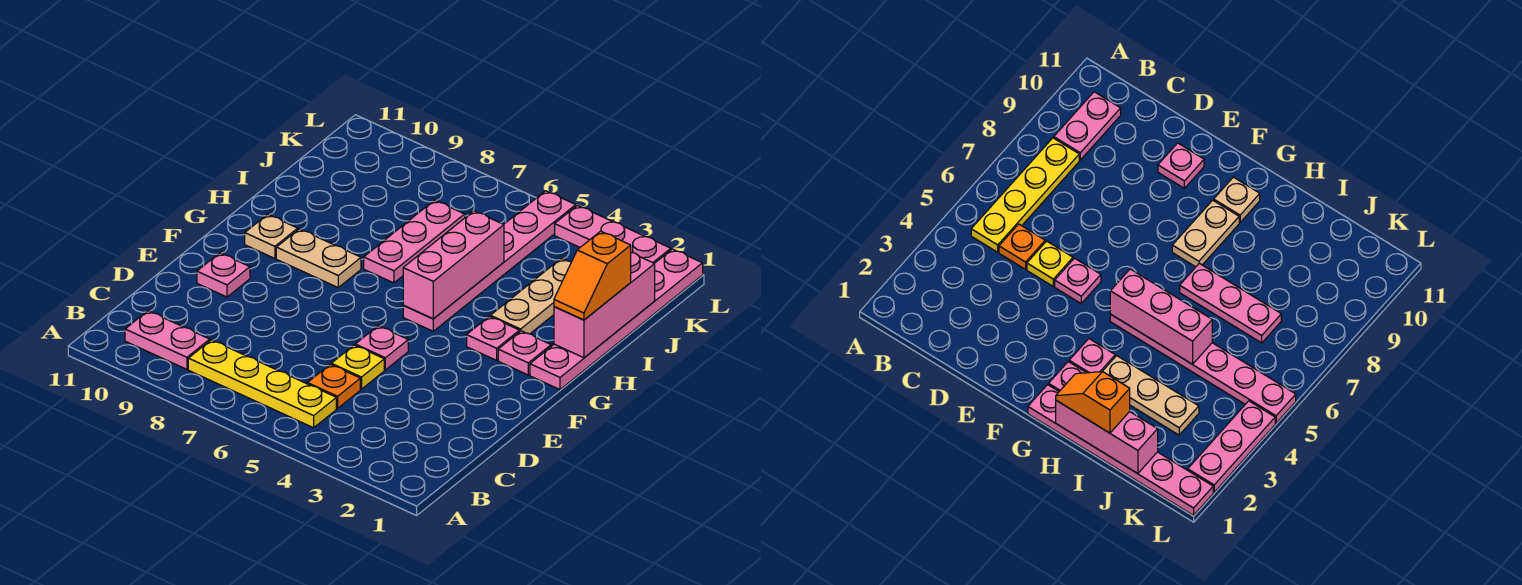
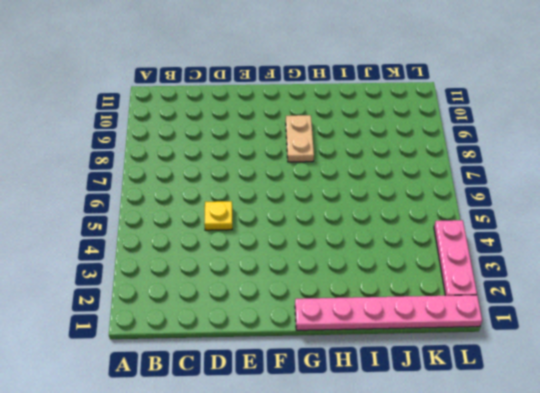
none -> yellow 1x4 plate [188,340,336,428]
none -> pink 1x2 plate [125,311,210,369]
none -> orange 1x1 plate [307,364,360,408]

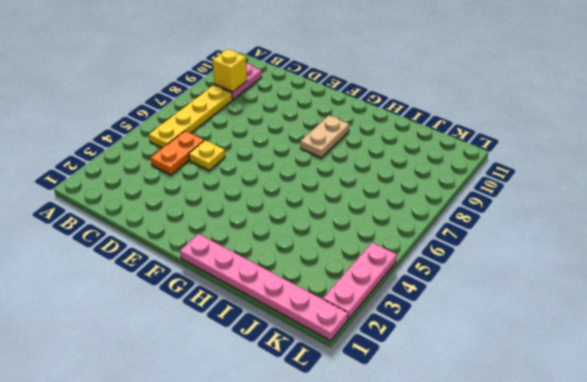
yellow 1x1 brick [213,49,247,92] -> none
orange 1x2 plate [151,131,204,175] -> orange 1x1 plate [307,364,360,408]
none -> pink 1x1 plate [355,326,408,370]
none -> pink 1x1 plate [197,253,250,297]
none -> pink 1x1 plate [498,331,551,375]

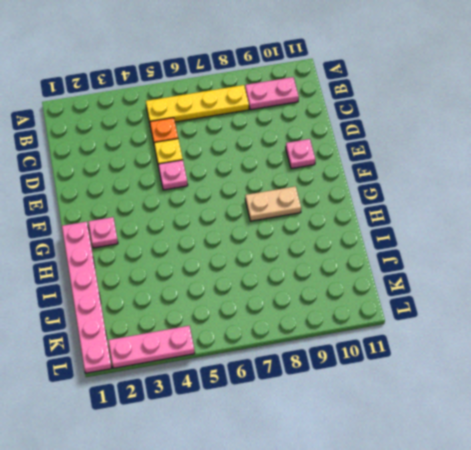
none -> pink 1x1 plate [467,316,520,360]
none -> pink 1x6 plate [403,191,576,331]
none -> tan 1x1 plate [245,214,298,258]

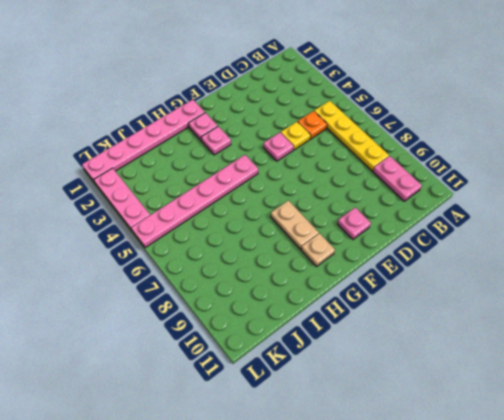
none -> tan 1x3 plate [490,259,571,334]
none -> pink 1x3 plate [364,200,465,283]
none -> pink 1x3 brick [403,211,504,319]

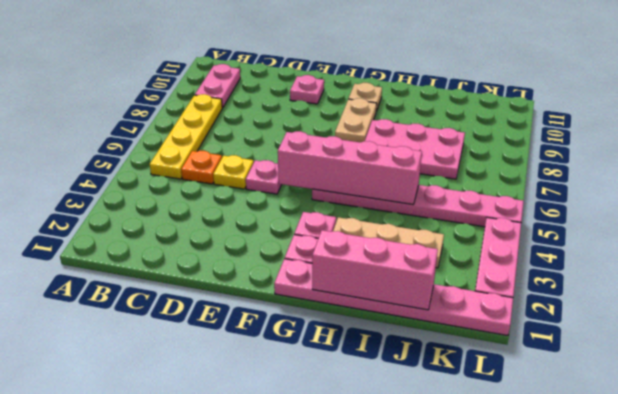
pink 1x4 brick [278,131,422,205] -> pink 1x3 brick [403,211,504,319]
pink 2x3 plate [365,119,465,179] -> pink 1x3 plate [364,200,465,283]
none -> orange 1x2 slope [554,231,631,320]

